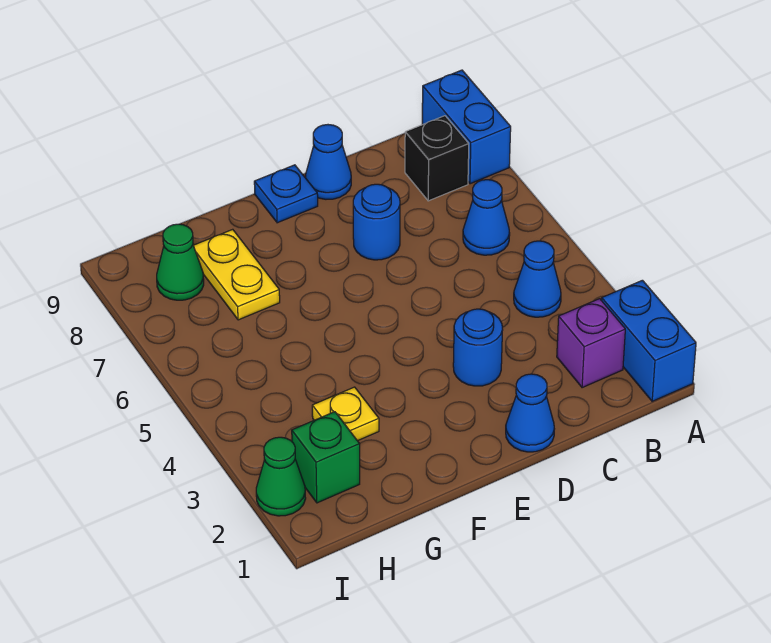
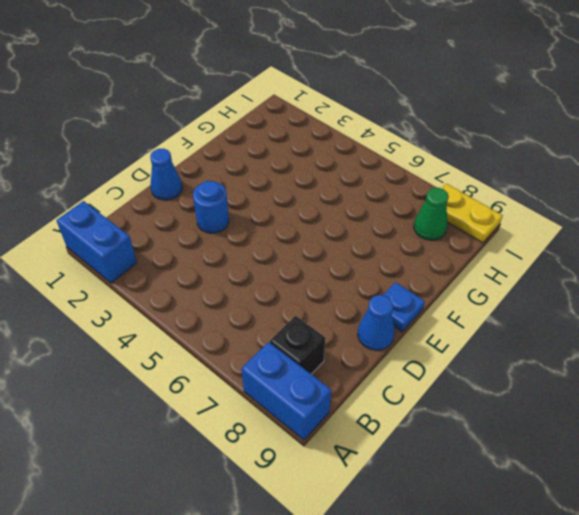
yellow 1x2 plate [441,184,503,243] -> yellow 1x2 plate moved to [193,229,280,320]
none -> purple 1x1 brick [557,299,625,388]
none -> blue 1x1 cone [514,241,561,317]
none -> blue 1x1 cone [463,180,510,255]

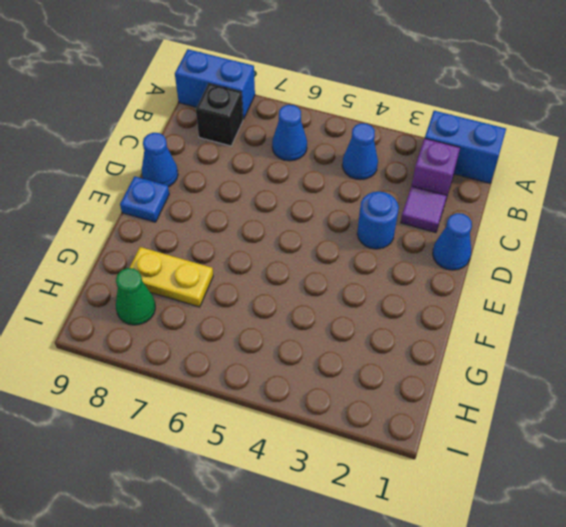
purple 1x1 tile [401,186,447,232] -> none
none -> blue 1x1 round brick [353,184,400,260]
none -> yellow 1x1 plate [312,387,379,441]
none -> green 1x1 brick [292,412,360,503]

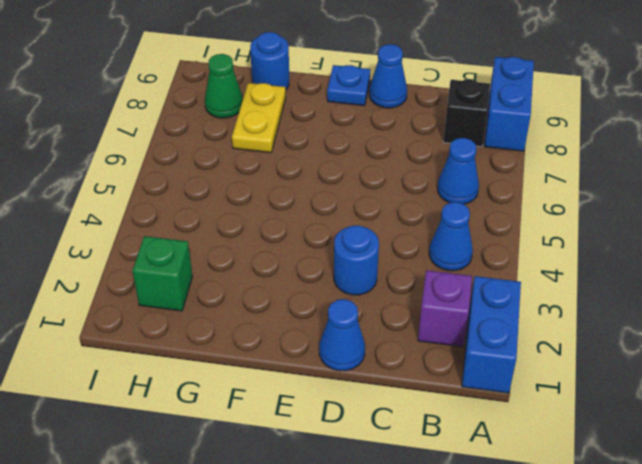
blue 1x1 round brick [250,32,289,90] -> blue 1x1 round brick moved to [353,184,400,260]
none -> yellow 1x1 plate [312,387,379,441]
none -> green 1x1 cone [256,437,306,516]

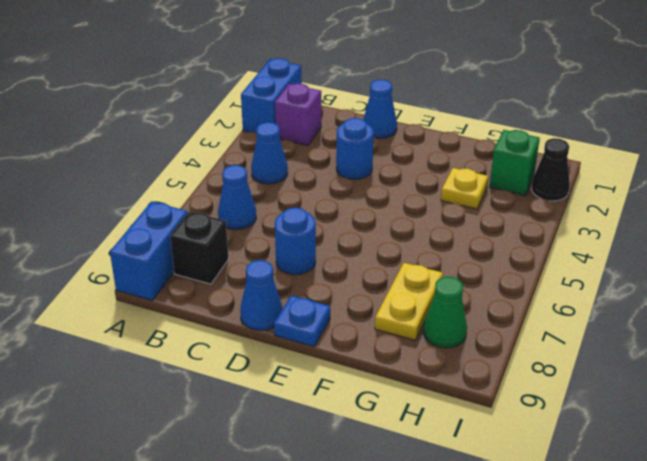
black 1x1 cone [531,138,570,201] -> green 1x1 cone [256,437,306,516]

